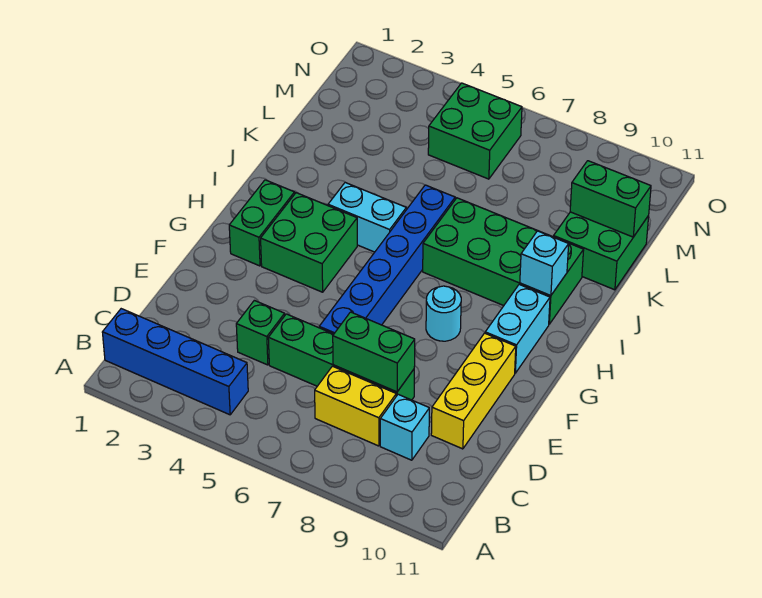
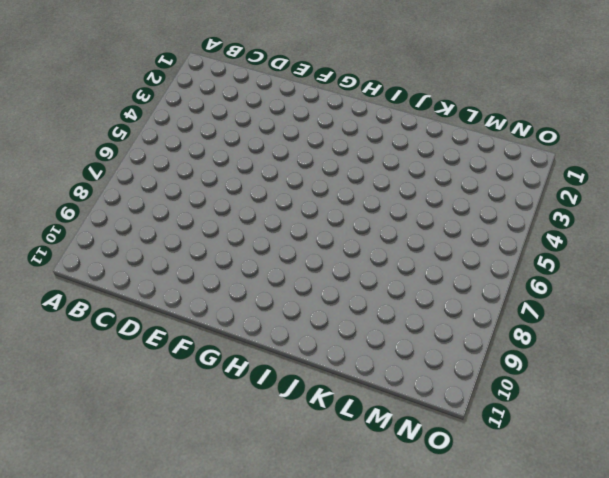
none -> blue 1x4 brick [102,309,248,415]
none -> yellow 1x2 brick [315,366,396,446]
none -> cyan 1x1 brick [380,394,429,460]

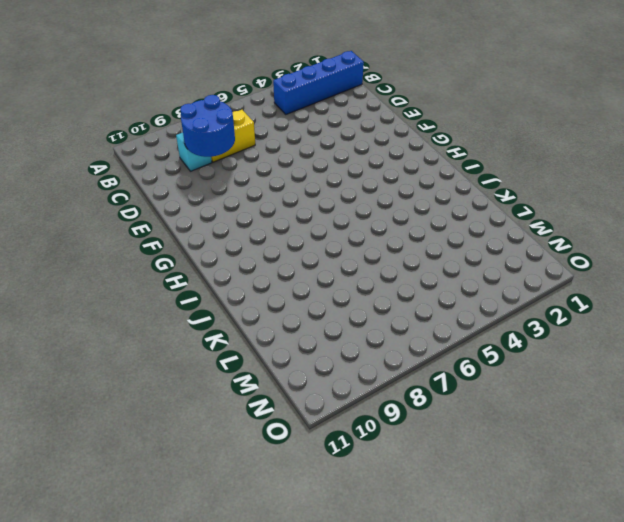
blue 2x2 round brick [180,95,235,157] -> green 1x2 brick [333,312,415,392]
none -> green 1x1 brick [236,300,285,365]
none -> green 1x4 brick [268,314,414,400]
none -> yellow 1x3 brick [431,333,516,449]

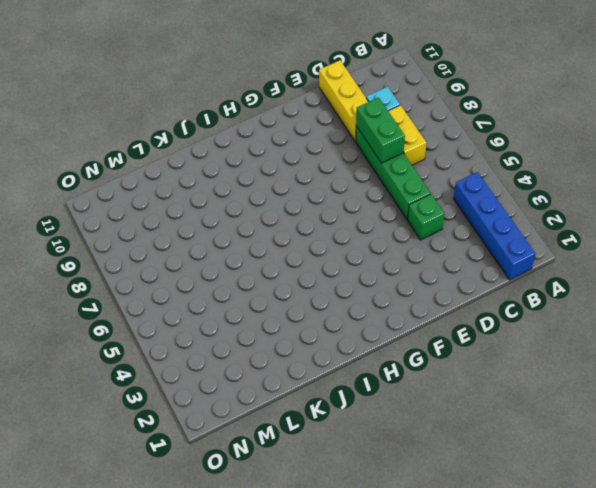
yellow 1x3 brick [319,60,368,142] -> yellow 1x3 brick turned to [431,333,516,449]
none -> blue 1x6 brick [319,185,455,334]
none -> green 1x2 brick [229,180,295,266]
none -> green 2x2 brick [261,193,357,292]

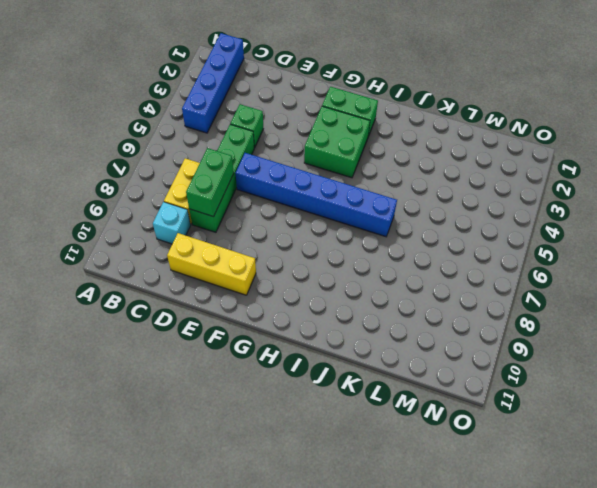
none -> cyan 1x1 round brick [426,286,461,341]
none -> cyan 1x2 brick [485,285,550,373]
none -> cyan 1x2 brick [328,183,406,252]

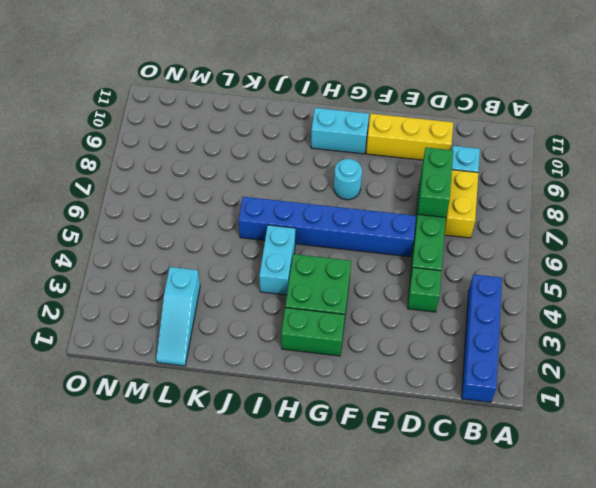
cyan 1x3 slope [156,267,200,366] -> none
none -> green 2x4 brick [423,198,584,324]
none -> green 2x2 brick [554,212,649,290]
none -> green 2x2 brick [428,83,522,179]

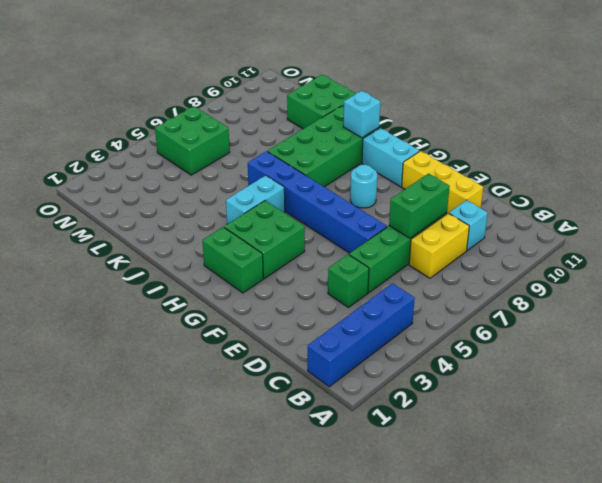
none -> green 1x2 brick [570,161,651,237]

